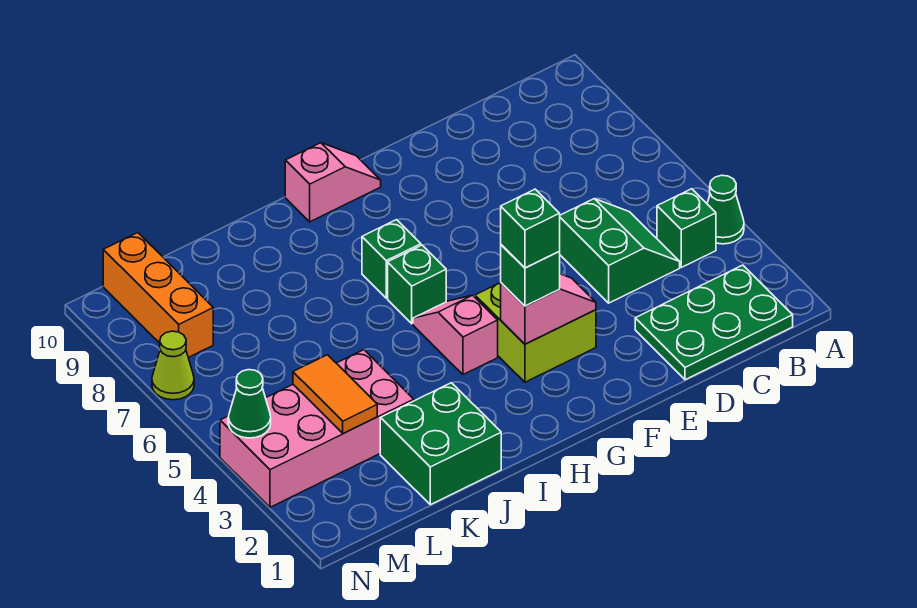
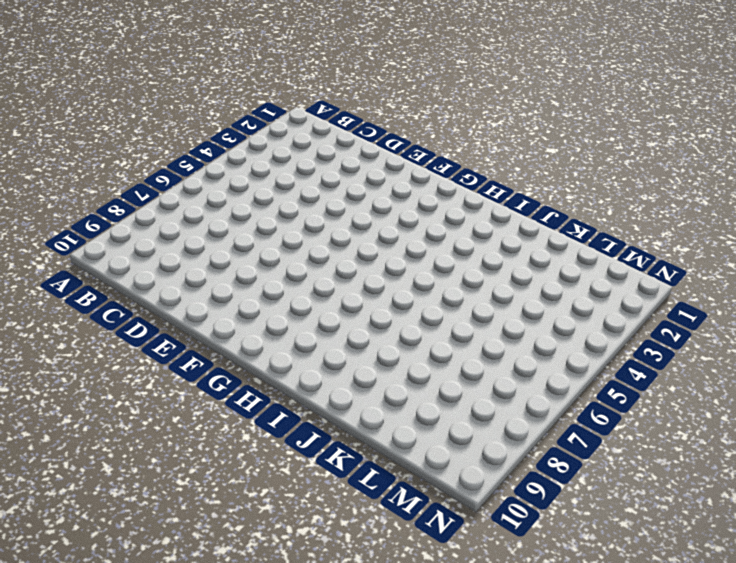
none -> green 1x1 cone [707,175,744,244]
none -> green 2x3 plate [635,265,793,380]
none -> green 1x1 brick [657,189,716,267]

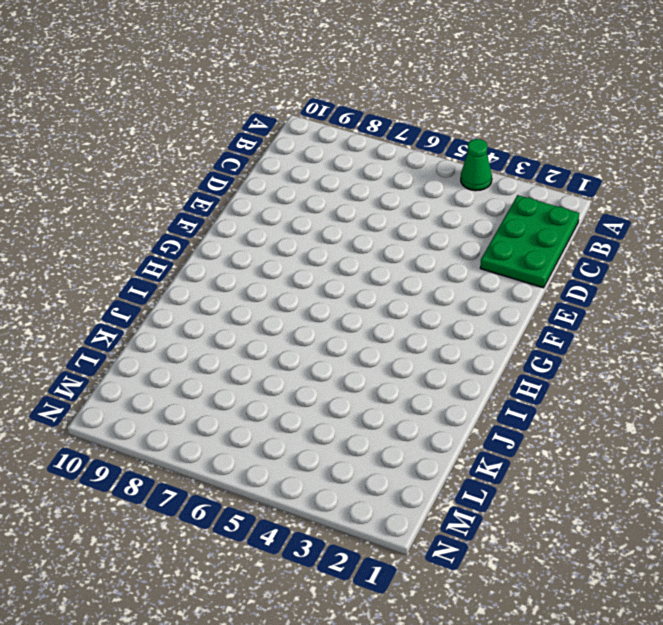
none -> green 1x1 brick [657,189,716,267]
none -> green 2x2 slope [559,199,680,303]
none -> lime 2x2 brick [475,283,596,382]

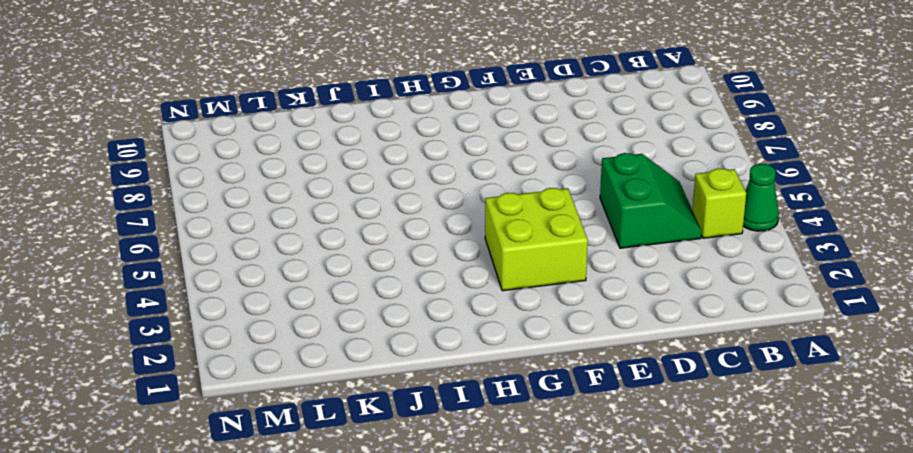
lime 1x1 brick [692,169,746,238] -> green 1x1 brick [657,189,716,267]
none -> green 2x3 plate [635,265,793,380]
none -> pink 1x2 slope [285,143,381,222]
none -> pink 1x2 slope [413,295,498,375]

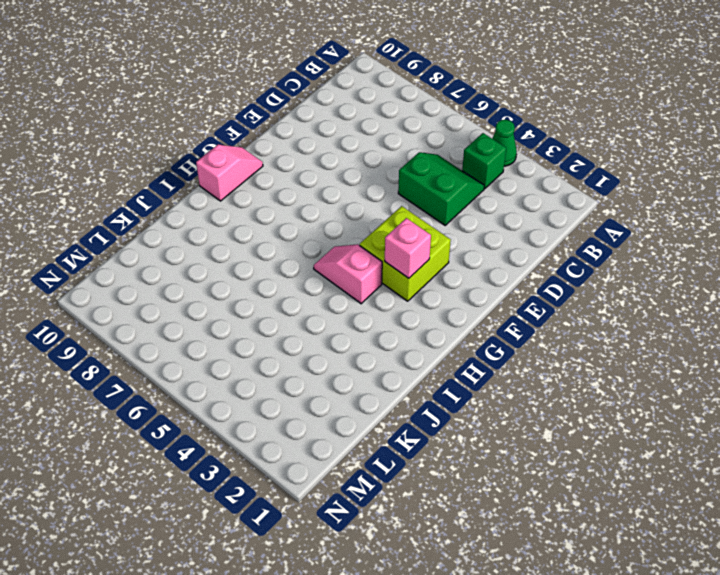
pink 1x1 brick [385,218,431,278] -> pink 1x2 slope [501,274,596,344]
none -> green 2x3 plate [635,265,793,380]
none -> green 1x1 brick [388,245,446,324]
none -> green 1x1 brick [362,220,421,298]

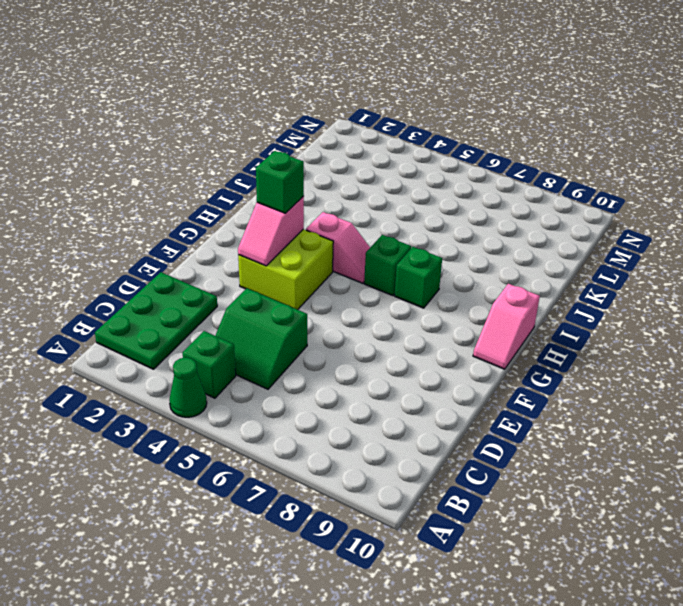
none -> green 2x2 brick [380,383,501,505]
none -> pink 2x4 brick [220,350,414,507]
none -> orange 1x3 brick [103,233,213,358]

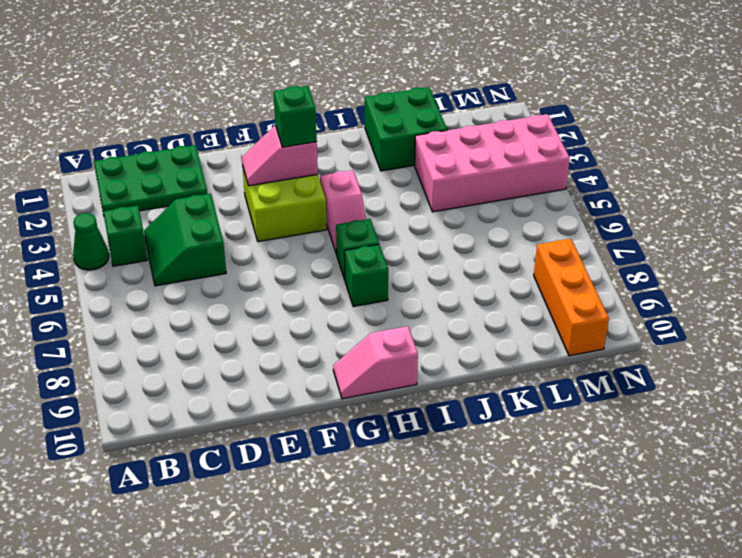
none -> lime 1x1 cone [152,331,194,400]
none -> orange 1x2 tile [293,355,377,434]
none -> green 1x1 cone [228,370,271,438]

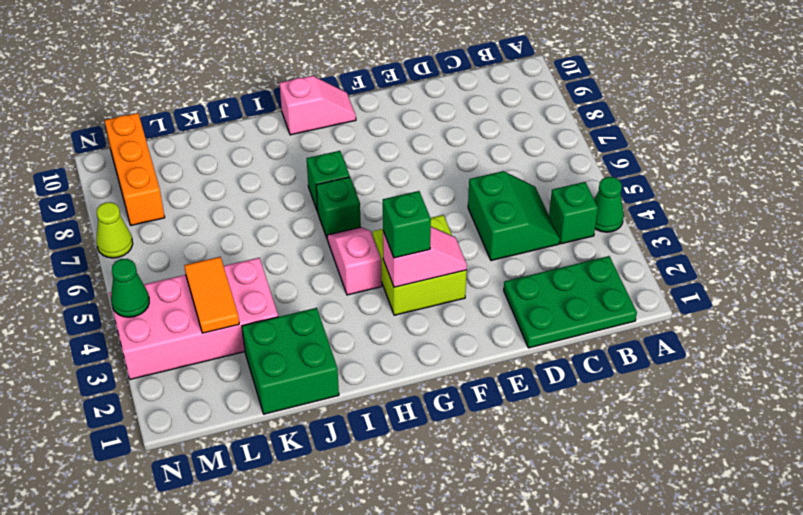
none -> green 1x1 brick [501,189,560,268]

